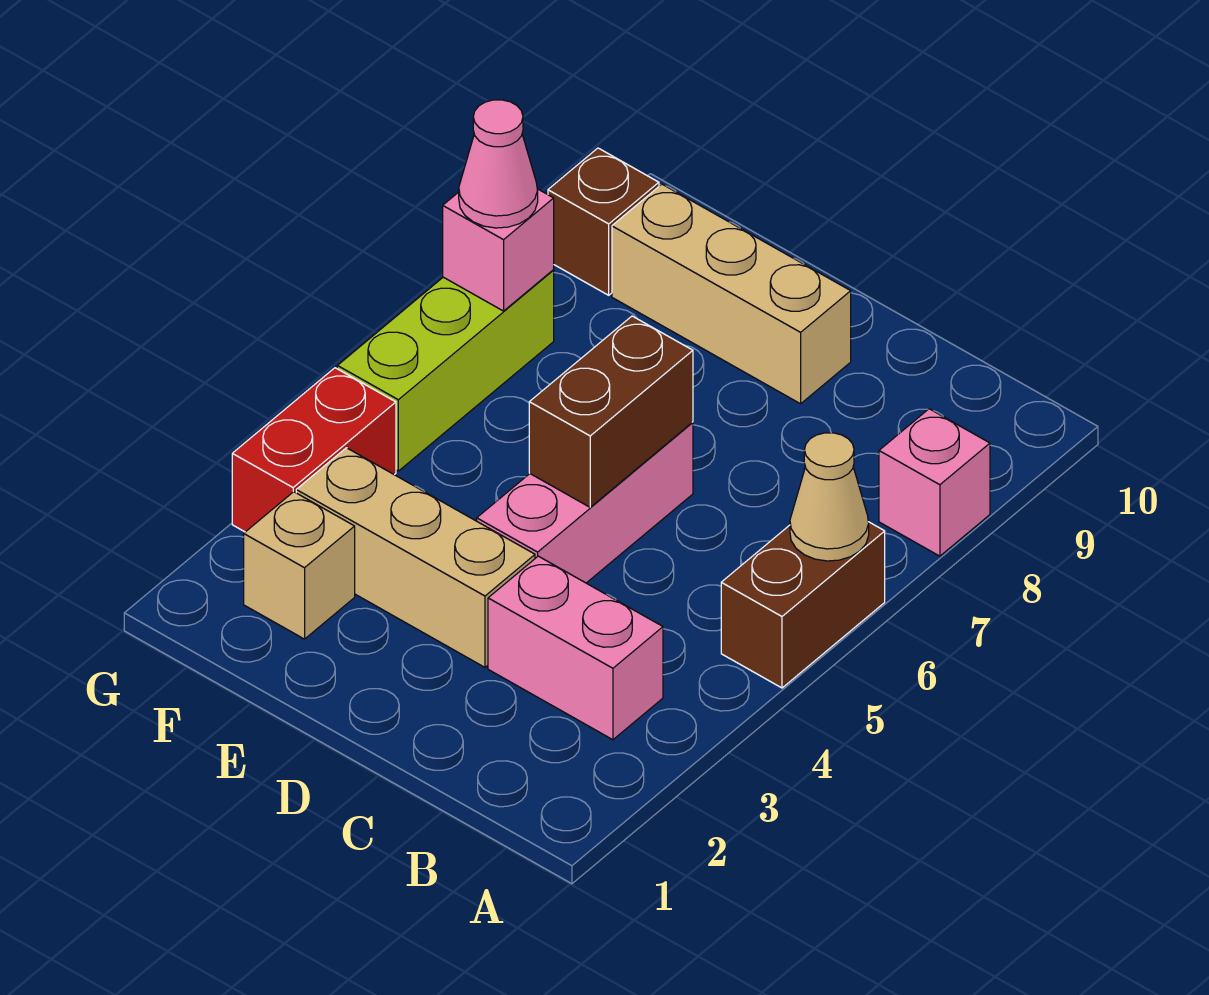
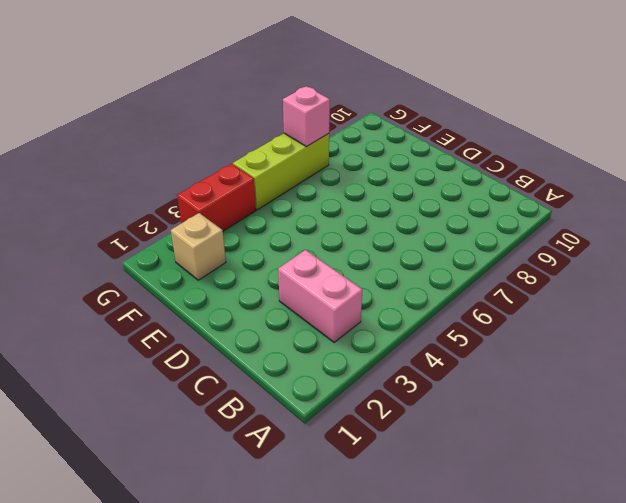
none -> brown 1x2 brick [721,522,885,688]
none -> pink 1x1 brick [879,409,990,556]
none -> tan 1x3 brick [296,448,535,667]

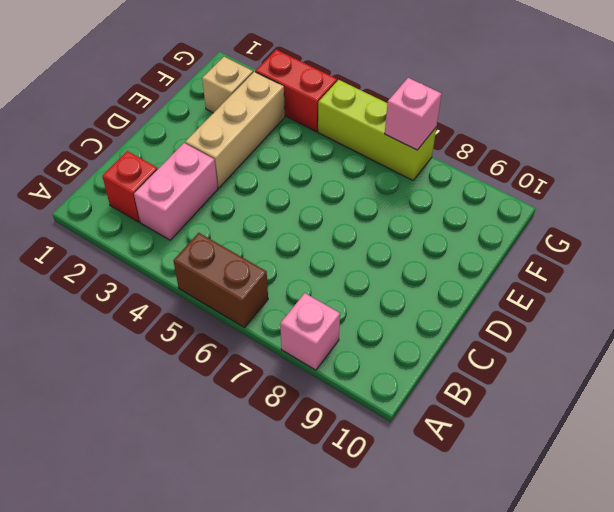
red 1x1 brick [102,151,158,222] -> none
none -> pink 1x3 brick [477,422,693,583]
none -> tan 1x3 brick [612,184,851,404]
none -> brown 1x1 brick [548,148,659,295]

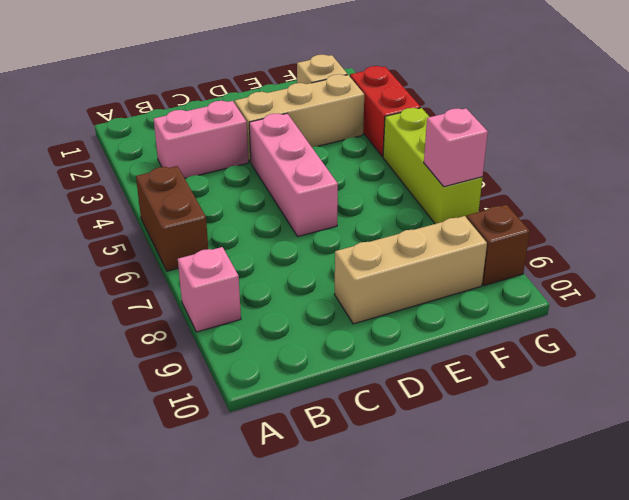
none -> tan 1x1 cone [790,433,869,561]
none -> brown 1x2 brick [529,316,693,507]
none -> pink 1x1 cone [459,100,538,228]

